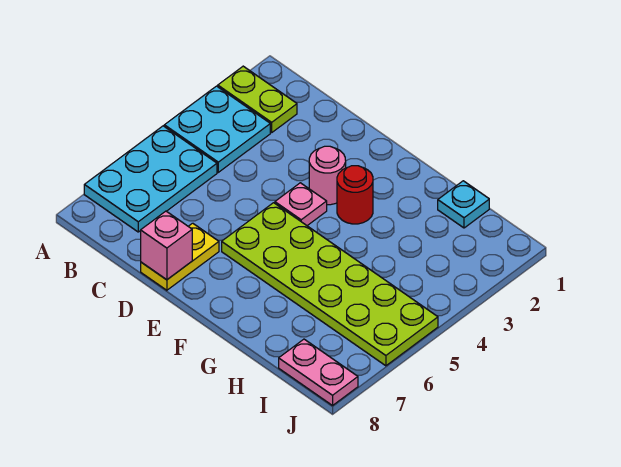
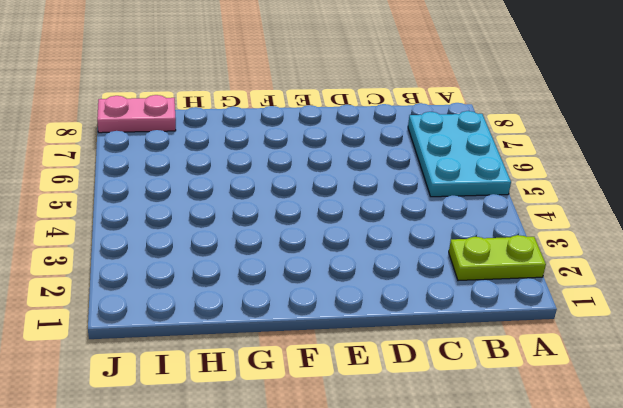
none -> cyan 2x2 plate [164,86,270,172]
none -> yellow 1x2 plate [141,223,219,290]

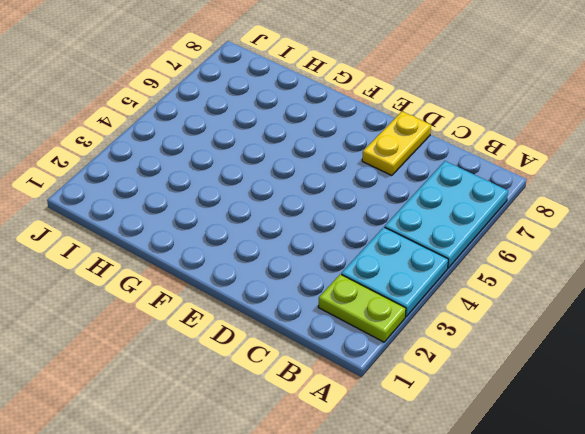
none -> pink 1x1 round brick [309,146,346,205]
none -> pink 1x1 plate [275,183,327,226]

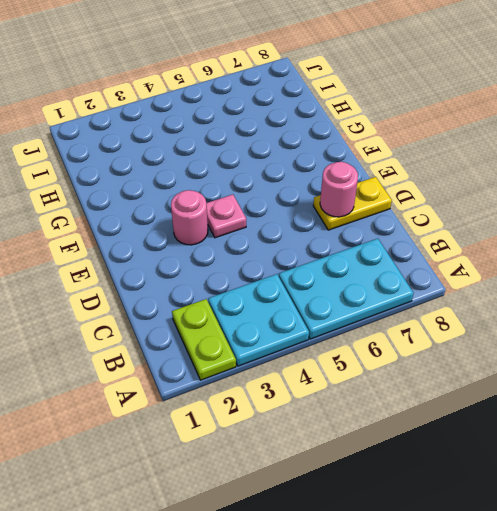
pink 1x1 round brick [320,162,358,217] -> none
none -> lime 2x6 plate [222,203,438,366]
none -> red 1x1 round brick [337,166,373,224]

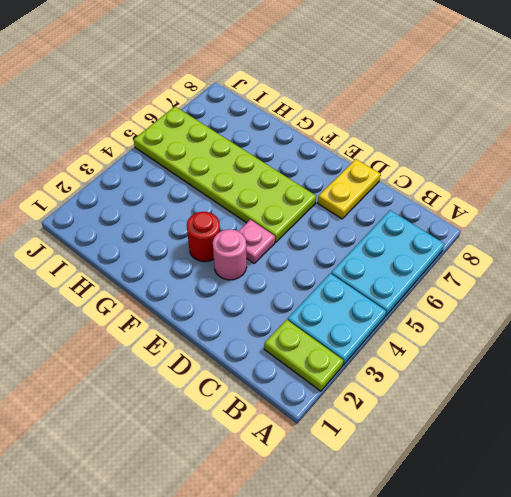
none -> cyan 1x1 plate [438,181,489,228]
none -> pink 1x2 plate [279,339,358,405]

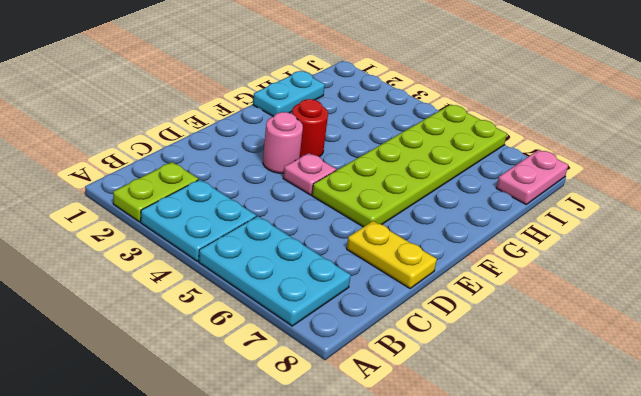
cyan 1x2 plate [253,71,325,117] -> cyan 1x1 plate [438,181,489,228]
none -> pink 1x1 brick [141,211,192,280]

